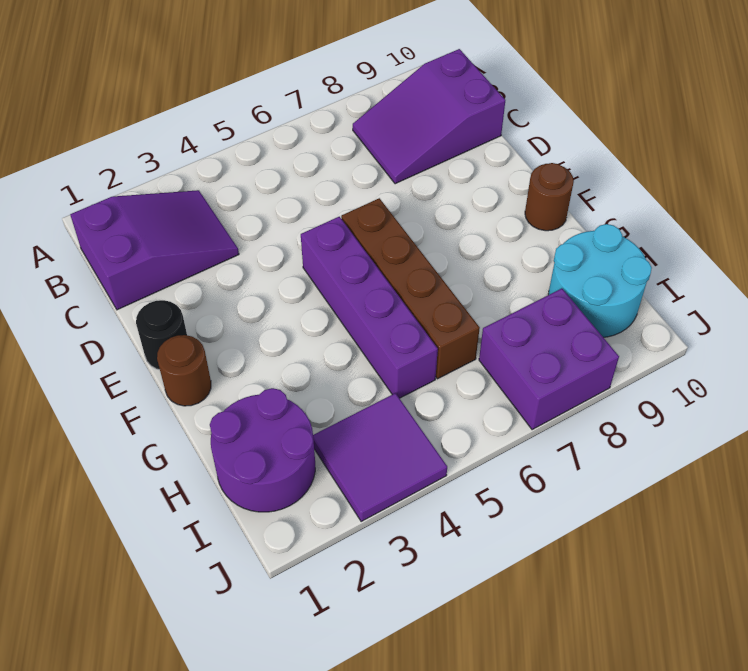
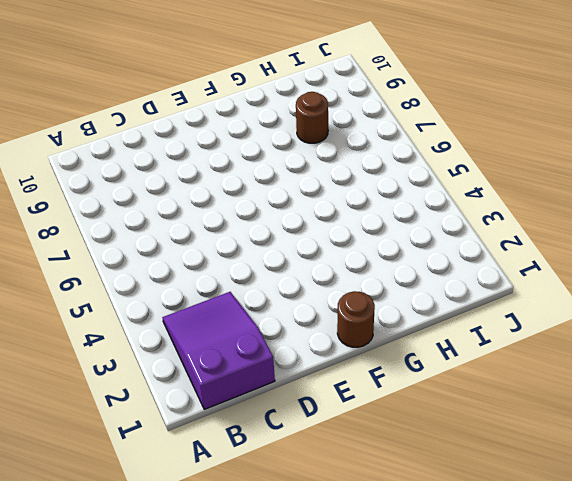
brown 1x1 round brick [296,92,328,143] -> brown 1x1 round brick moved to [525,163,574,231]
none -> purple 2x3 slope [353,49,505,184]
none -> black 1x1 round brick [136,300,187,370]

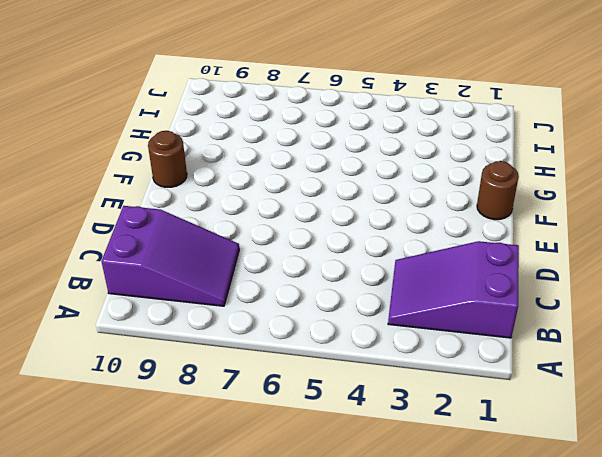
none -> black 1x1 round brick [136,300,187,370]
none -> purple 1x4 brick [301,217,438,398]

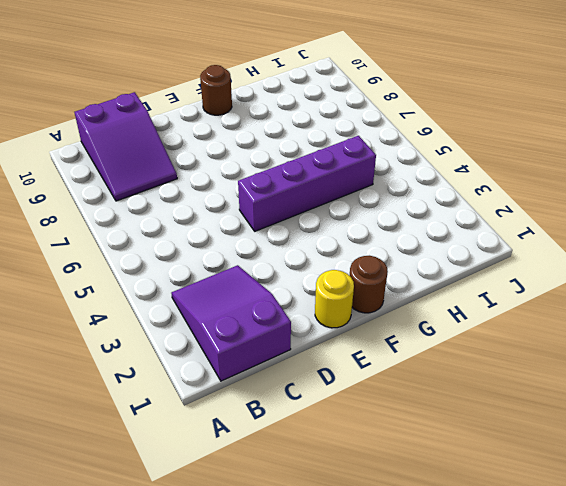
yellow 1x1 round brick [315,270,354,328] -> black 1x1 round brick [136,300,187,370]
none -> brown 1x4 brick [341,198,480,379]
none -> purple 2x2 round brick [210,388,315,512]

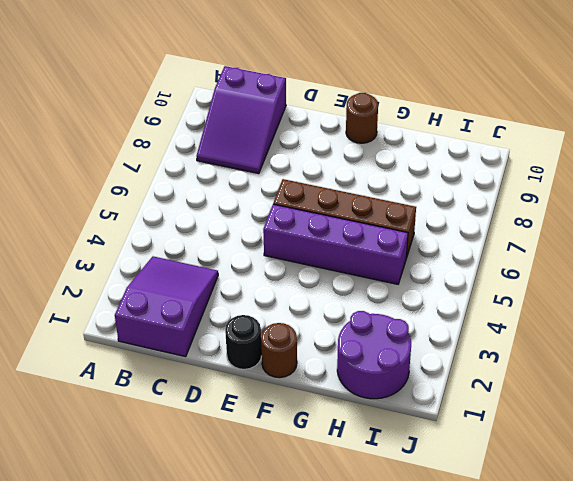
none -> cyan 2x2 round brick [548,224,652,337]
none -> purple 2x2 tile [313,393,447,521]

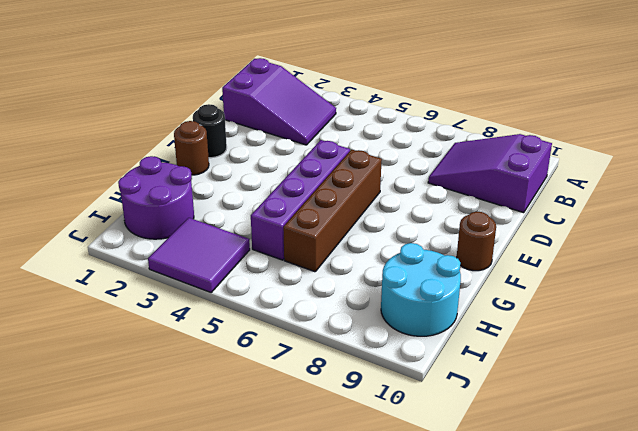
none -> purple 2x2 brick [479,289,619,430]

